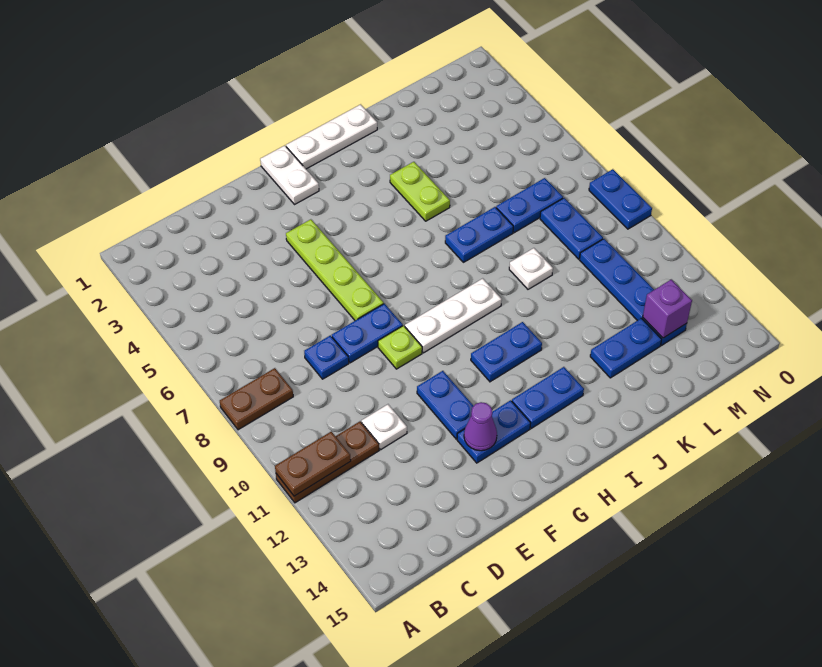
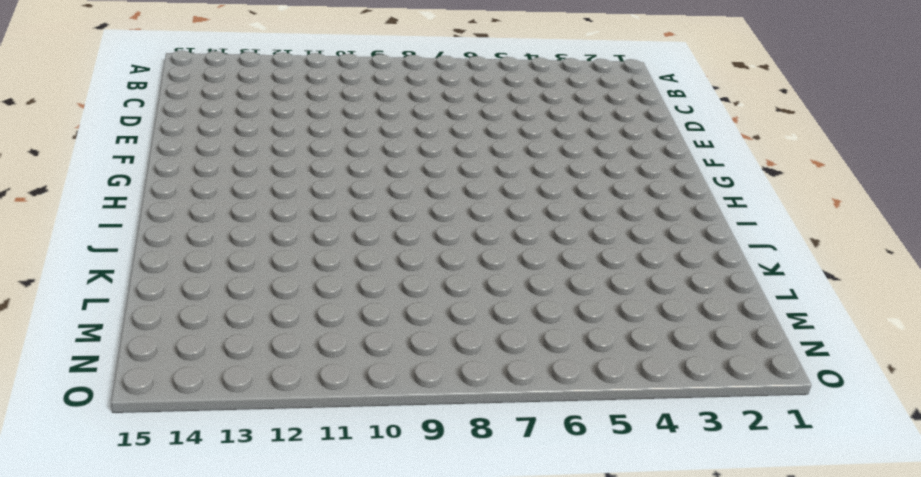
none -> brown 1x2 plate [220,368,293,430]
none -> brown 1x3 plate [276,421,379,503]
none -> blue 1x1 plate [304,335,349,379]

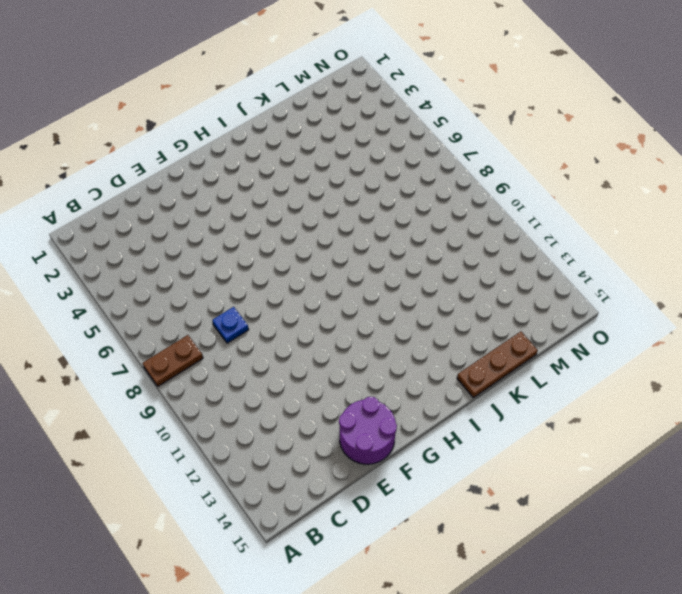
purple 2x2 round brick [339,397,397,464] -> none
brown 1x3 plate [457,332,538,398] -> brown 1x3 plate moved to [276,421,379,503]
none -> white 1x1 plate [362,404,407,449]
none -> blue 1x2 plate [332,304,403,363]
none -> lime 1x4 plate [286,219,384,321]

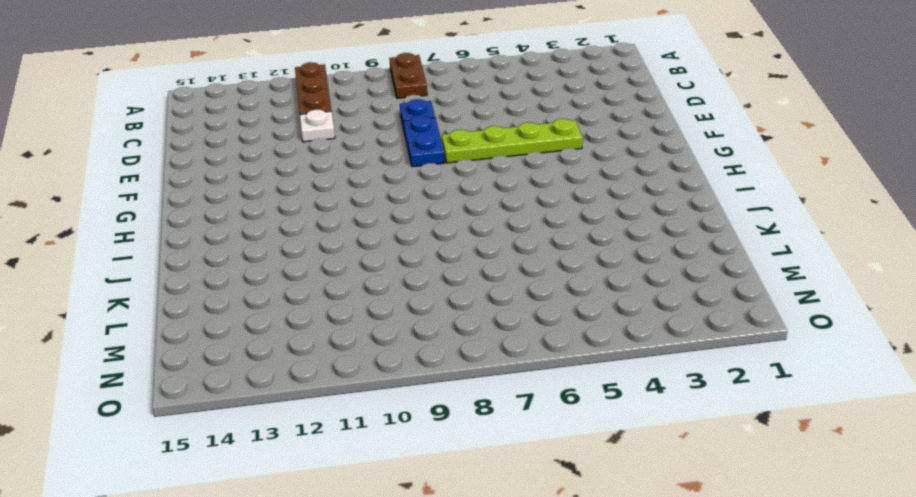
none -> lime 1x1 plate [378,326,422,369]
none -> blue 1x2 plate [417,371,473,439]
none -> blue 1x2 plate [457,400,531,463]

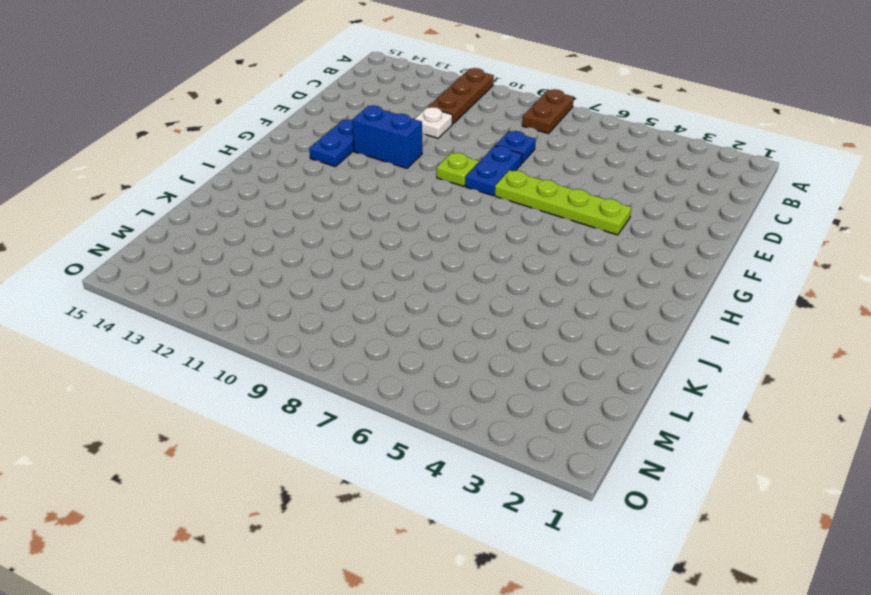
blue 1x2 brick [352,105,422,168] -> blue 1x2 plate [417,371,473,439]
none -> white 1x2 plate [260,145,319,204]
none -> white 1x3 plate [405,278,502,353]
none -> white 1x3 plate [286,104,377,169]

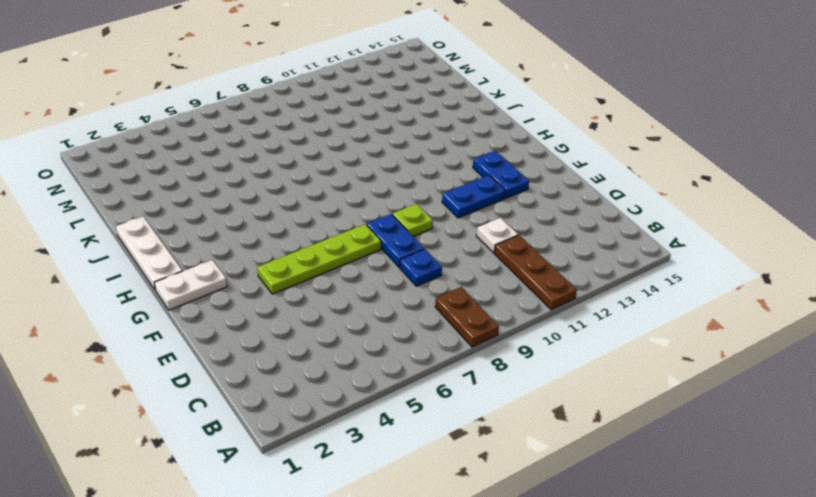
none -> white 1x3 plate [405,278,502,353]
none -> blue 1x2 plate [471,322,542,382]
none -> blue 1x2 plate [512,367,584,428]

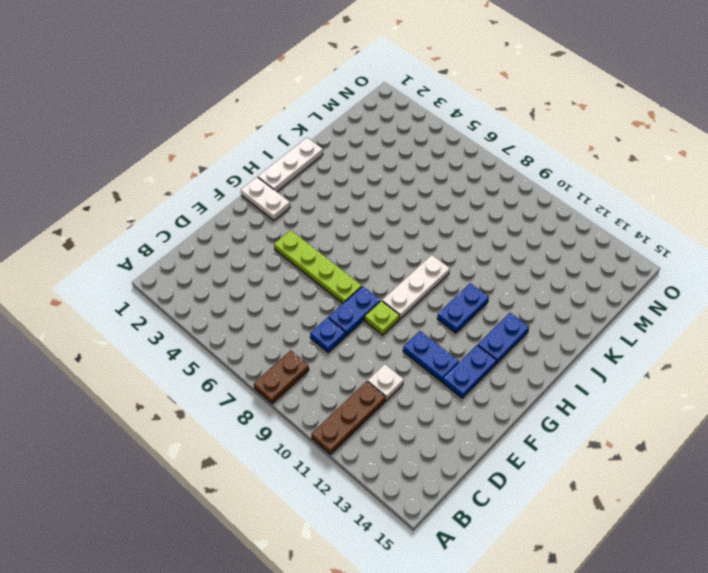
none -> lime 1x2 plate [390,162,450,221]
none -> blue 1x2 plate [445,207,513,262]
none -> white 1x1 plate [509,248,553,289]

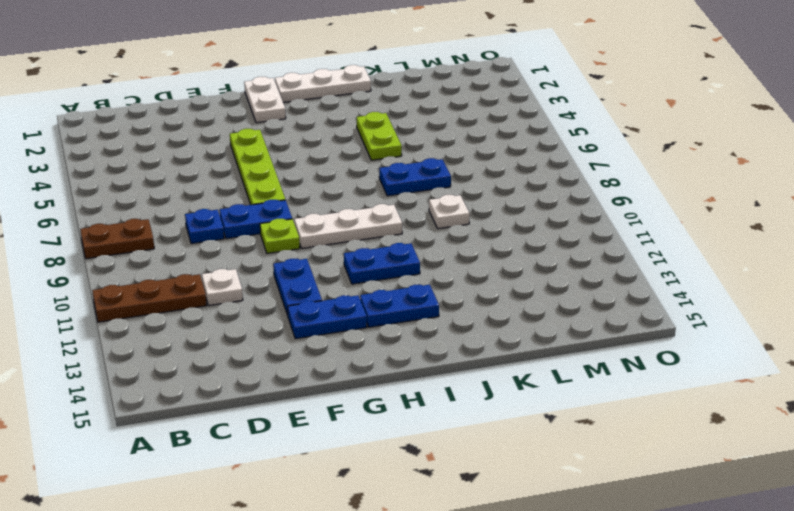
none -> blue 1x2 plate [590,318,662,378]
none -> blue 1x2 plate [496,178,563,233]
none -> blue 1x2 plate [540,198,603,259]

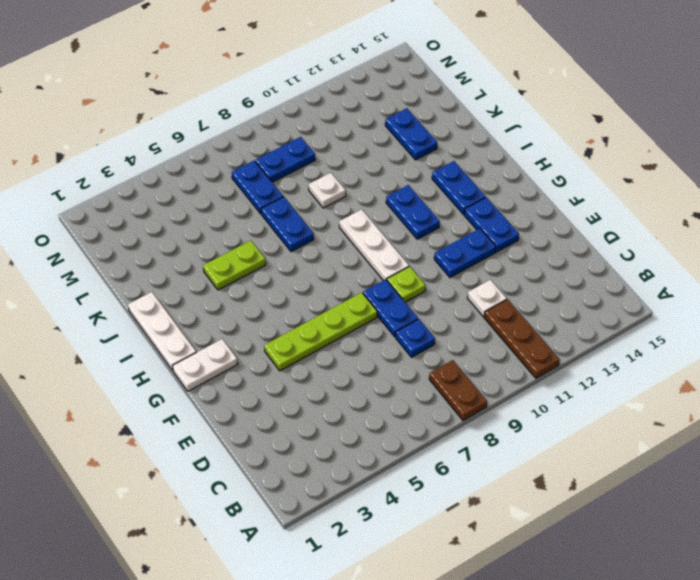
none -> blue 1x4 plate [580,239,687,345]
none -> blue 1x2 plate [589,169,652,229]
none -> brown 1x2 plate [275,432,351,496]

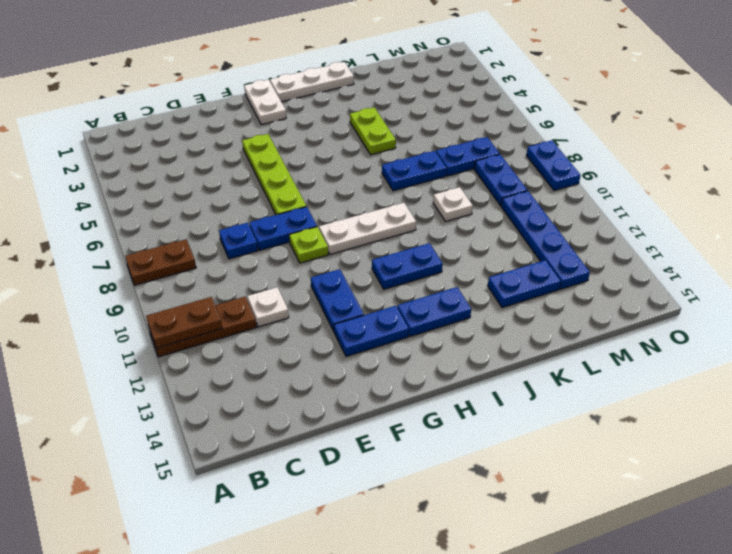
none -> purple 1x1 cone [464,402,497,451]
none -> purple 1x1 brick [643,279,692,338]

